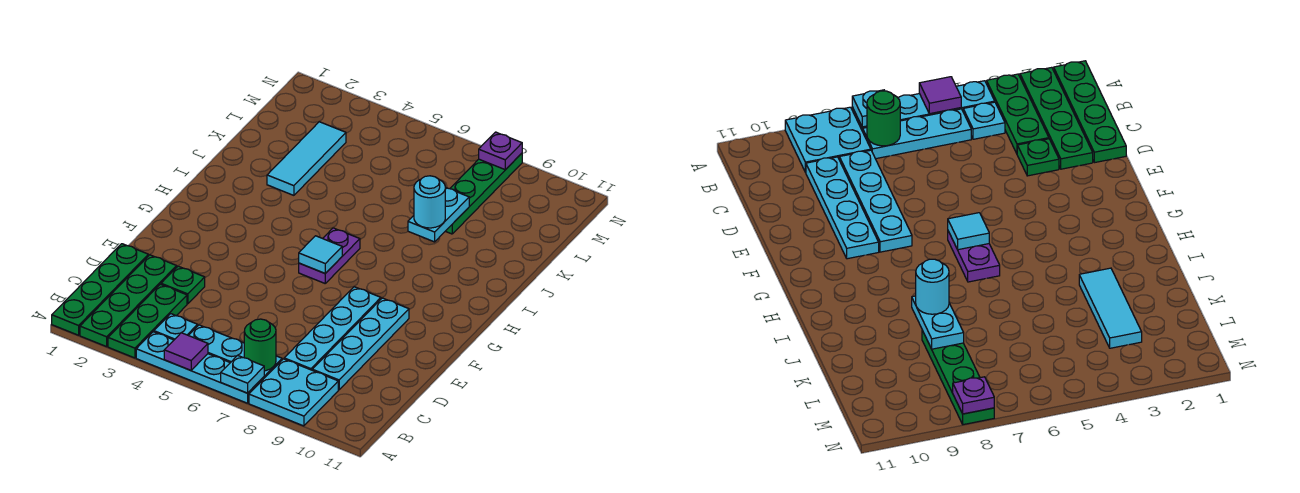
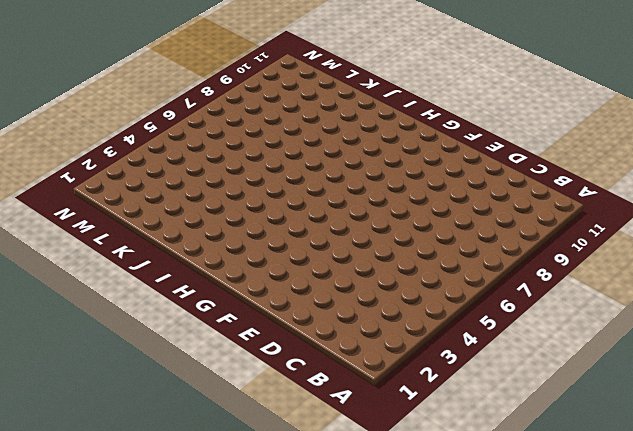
none -> green 1x4 plate [52,244,148,335]
none -> green 1x4 plate [80,255,177,347]
none -> green 1x3 plate [108,284,187,358]

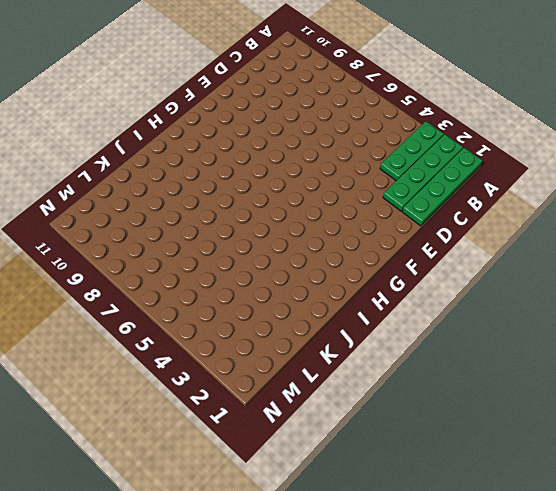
none -> cyan 1x4 plate [136,332,264,403]
none -> cyan 2x2 plate [249,359,338,426]
none -> cyan 1x1 plate [154,314,198,340]

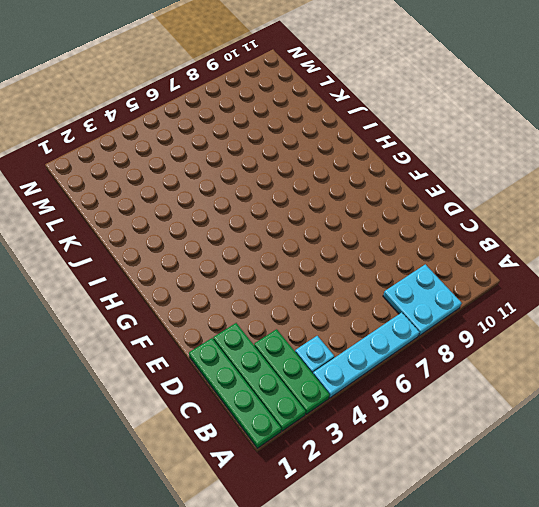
none -> cyan 1x3 plate [189,325,282,378]
none -> cyan 1x4 plate [284,287,381,370]
none -> cyan 1x4 plate [312,298,409,390]

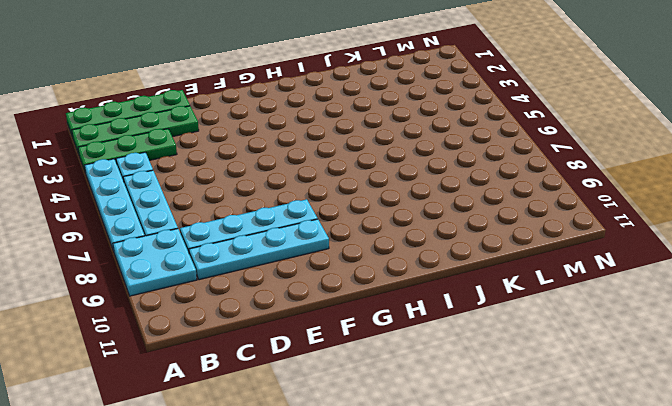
none -> green 1x1 plate [161,266,205,304]
none -> purple 1x2 plate [299,228,360,283]
none -> cyan 1x3 tile [267,122,346,195]

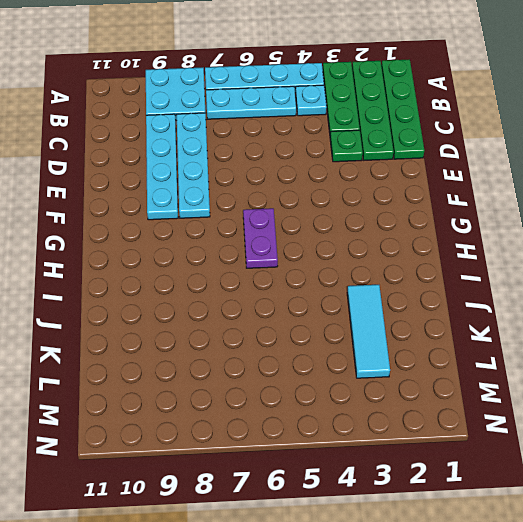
none -> green 1x4 plate [446,153,522,234]
none -> purple 1x1 tile [164,333,208,370]
none -> cyan 1x1 plate [221,355,264,393]

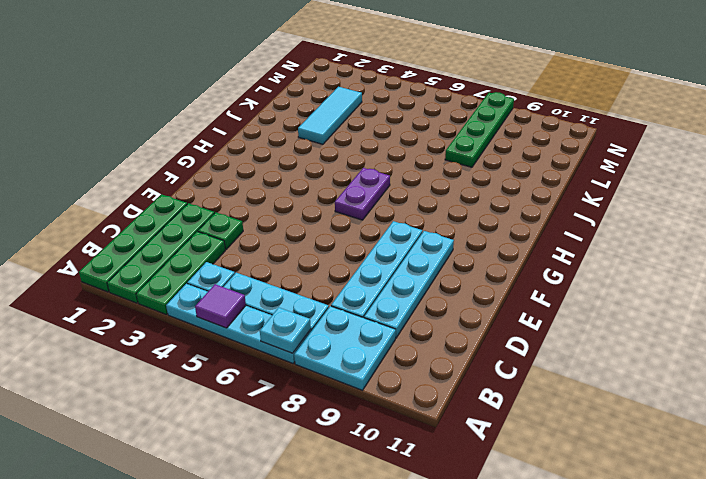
none -> green 1x1 round brick [244,319,276,371]
none -> cyan 1x1 tile [299,236,342,273]
none -> cyan 1x2 plate [408,187,469,242]

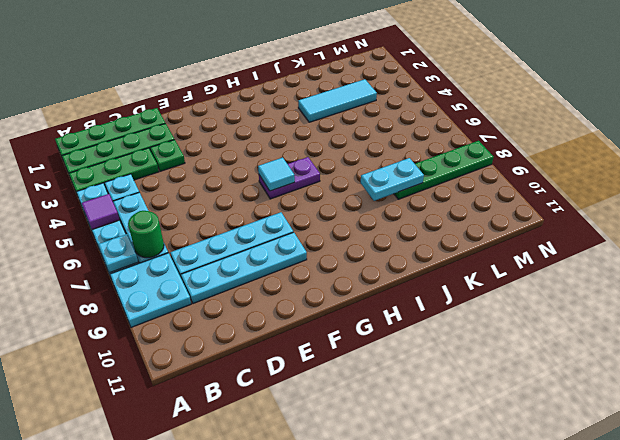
none -> purple 1x1 plate [479,132,522,170]
none -> cyan 1x1 round brick [414,176,445,228]

